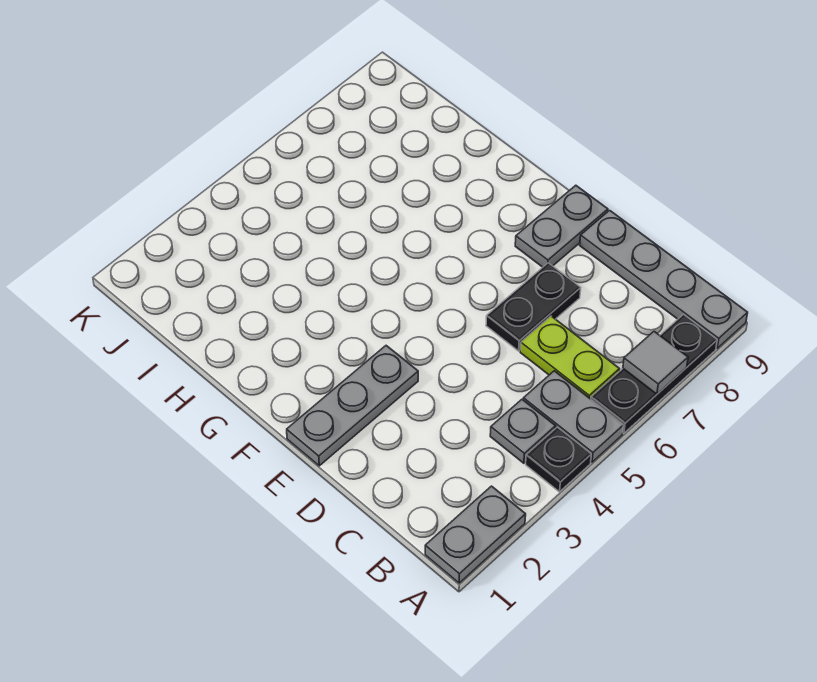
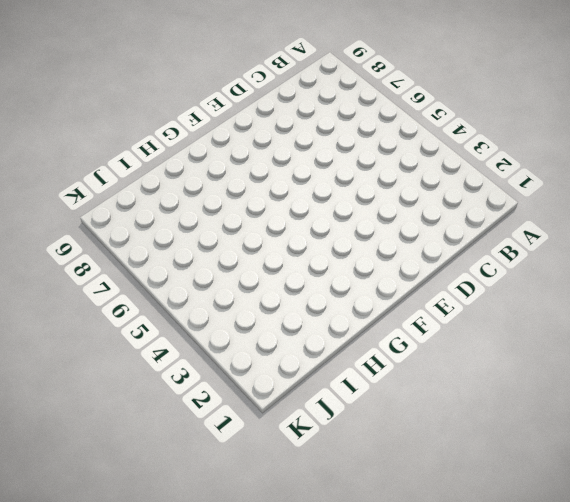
none -> grey 1x2 plate [425,486,526,583]
none -> black 1x1 plate [526,427,591,492]

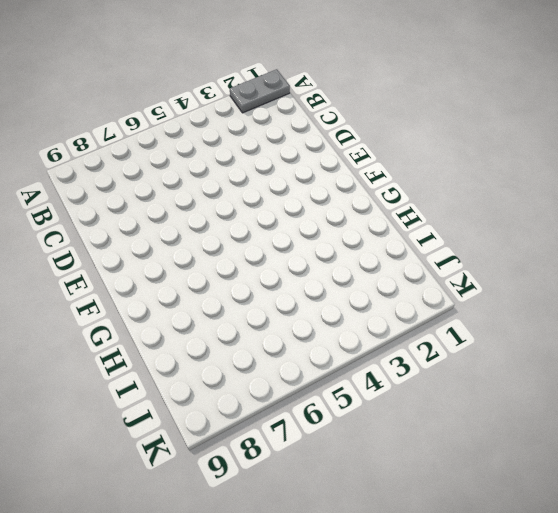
none -> black 1x1 plate [526,427,591,492]
none -> grey 1x2 plate [523,371,624,462]

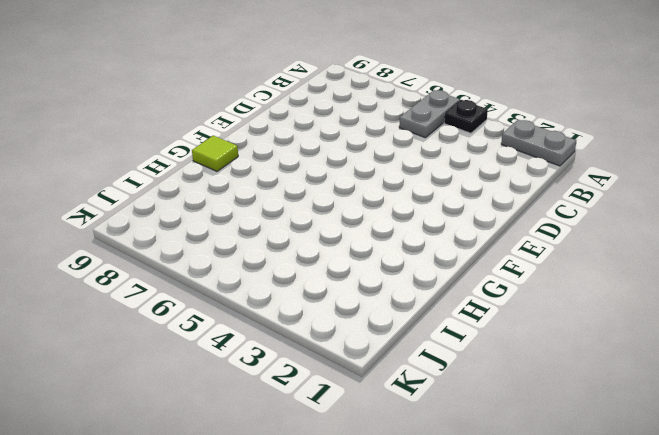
lime 1x1 tile [192,136,238,171] -> none
none -> black 1x3 plate [591,315,717,433]
none -> grey 1x4 plate [580,210,748,348]

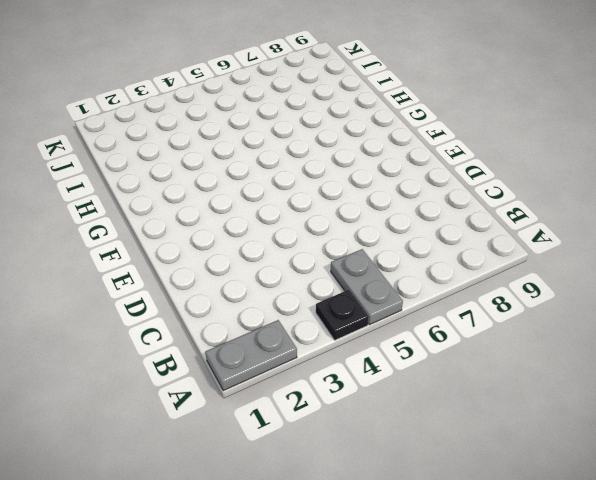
none -> black 1x3 plate [591,315,717,433]
none -> grey 1x4 plate [580,210,748,348]

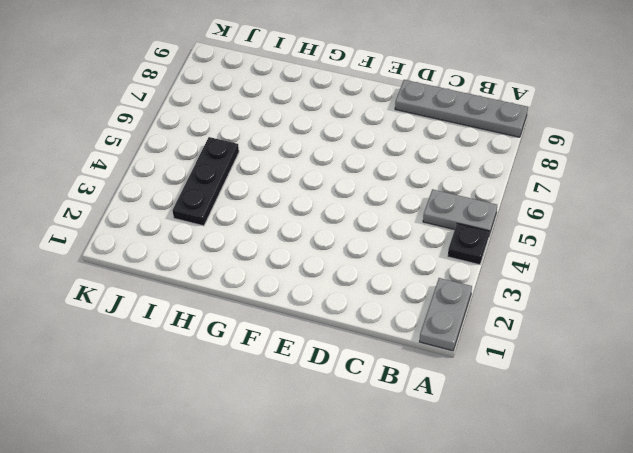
black 1x3 plate [172,137,239,226] -> black 1x3 plate moved to [591,315,717,433]
none -> grey 1x1 plate [490,400,556,463]
none -> lime 1x2 plate [520,316,619,399]

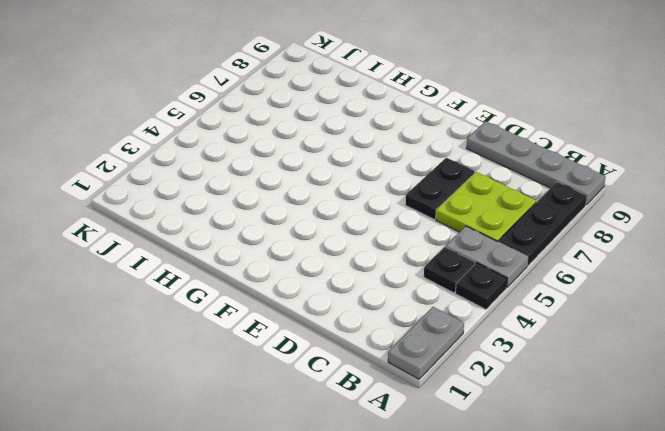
black 1x1 plate [424,247,475,293] -> grey 1x1 plate [490,400,556,463]
lime 2x2 plate [436,172,536,242] -> lime 1x2 plate [520,316,619,399]
none -> grey 1x3 plate [287,346,418,466]
none -> grey 1x2 plate [515,185,608,267]

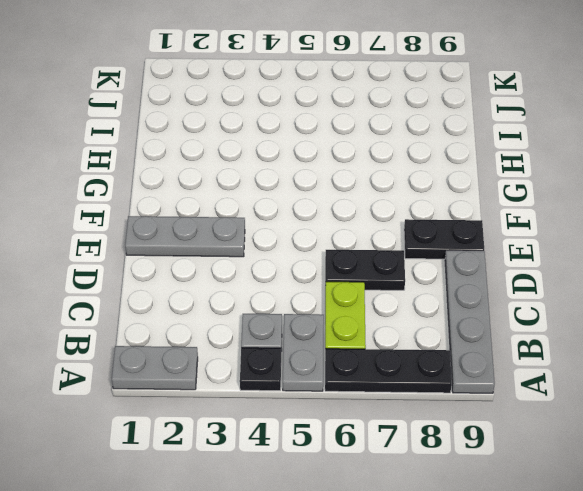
black 1x2 plate [404,219,484,259] -> grey 1x2 plate [515,185,608,267]
none -> grey 1x1 tile [623,331,688,394]

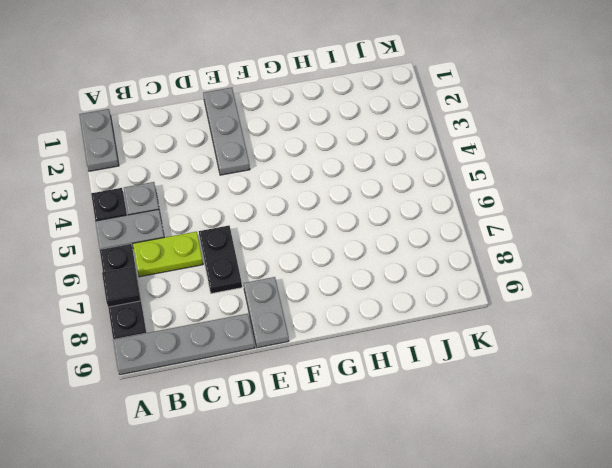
black 1x1 tile [102,267,141,307] -> grey 1x1 tile [623,331,688,394]

